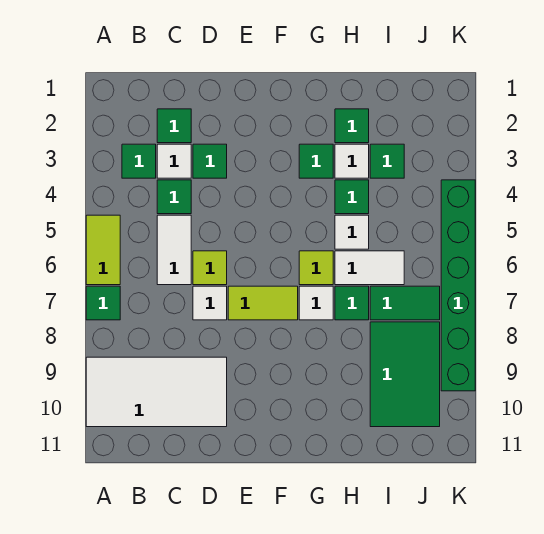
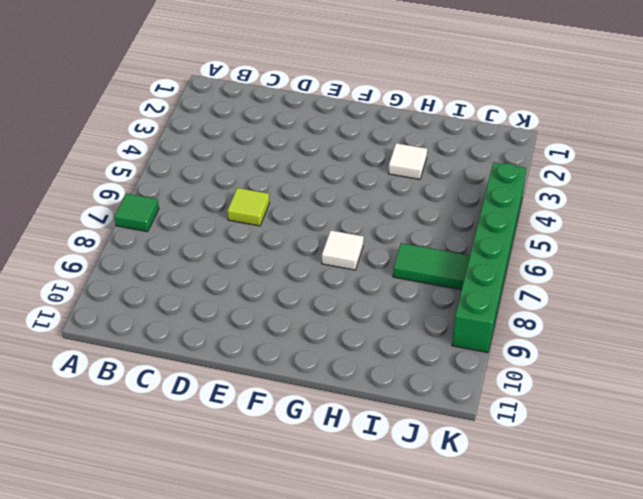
none -> lime 1x2 tile [86,215,120,285]
none -> white 2x4 tile [86,357,227,427]
none -> green 1x1 tile [122,144,156,178]

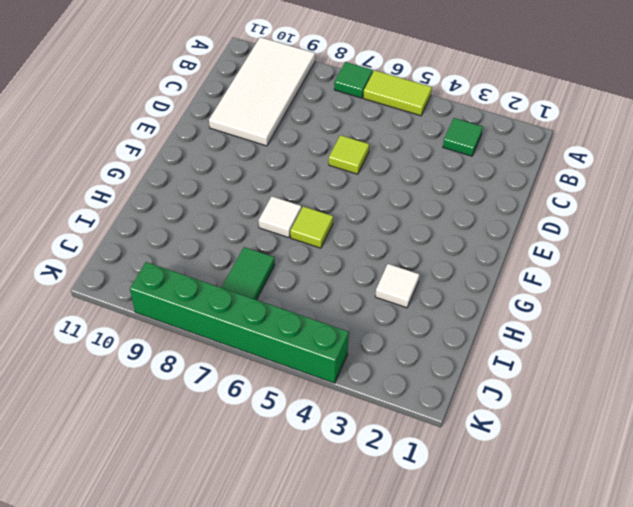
none -> green 1x1 tile [157,109,191,143]
none -> white 1x1 tile [157,144,191,178]
none -> green 1x1 tile [157,180,191,214]

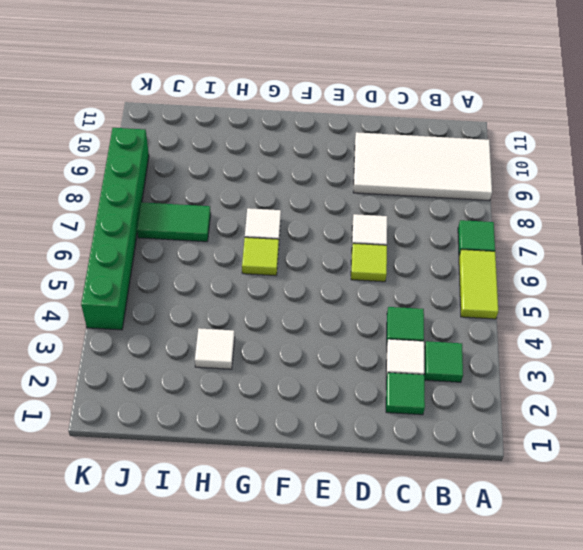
none -> white 1x2 tile [157,215,191,285]
none -> green 1x1 tile [193,144,227,178]
none -> lime 1x2 tile [228,286,298,320]

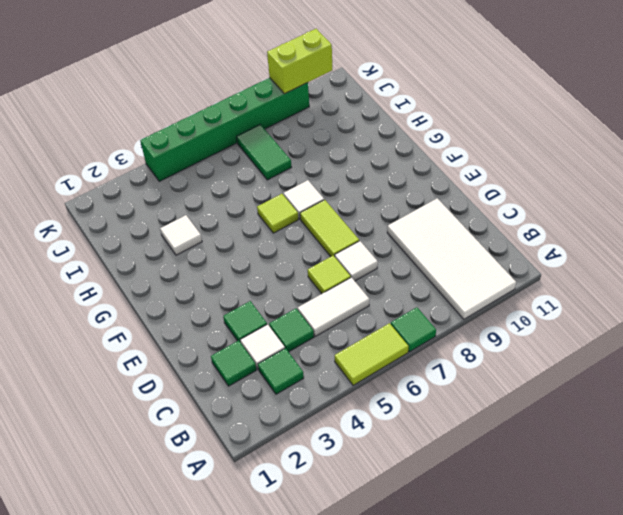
lime 1x2 brick [267,29,332,94] -> none
none -> green 1x1 tile [299,144,333,178]
none -> green 1x1 tile [335,109,369,143]
none -> green 1x1 tile [335,180,369,214]

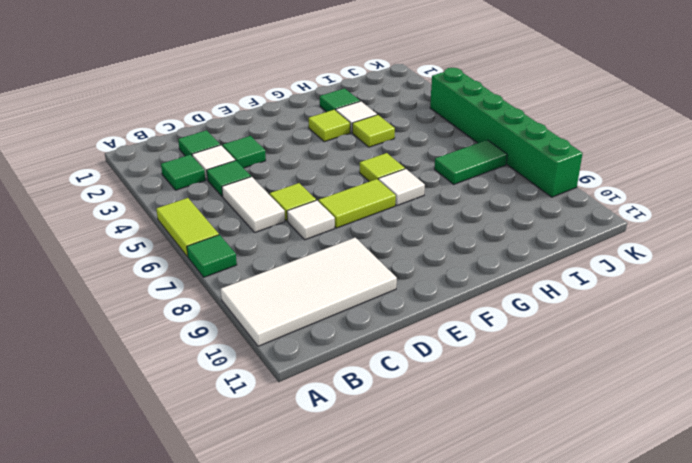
lime 1x1 tile [309,110,350,142] -> green 1x1 tile [299,144,333,178]
lime 1x1 tile [352,115,395,147] -> green 1x1 tile [335,180,369,214]
none -> white 1x1 tile [335,215,369,249]
none -> white 1x2 tile [335,251,404,285]
none -> green 1x1 tile [335,286,369,320]

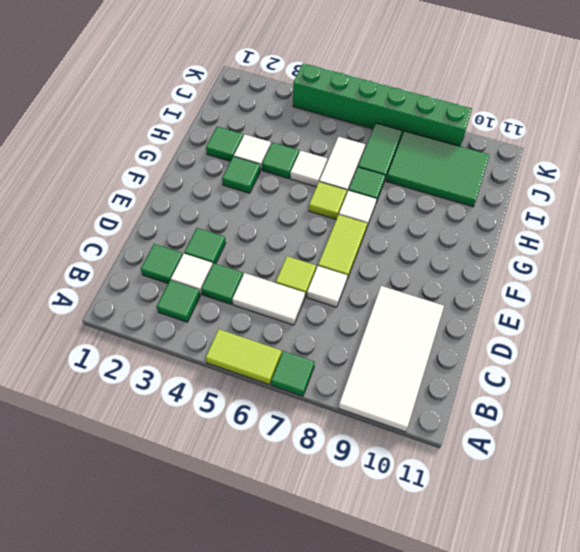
none -> green 1x1 tile [370,144,404,178]

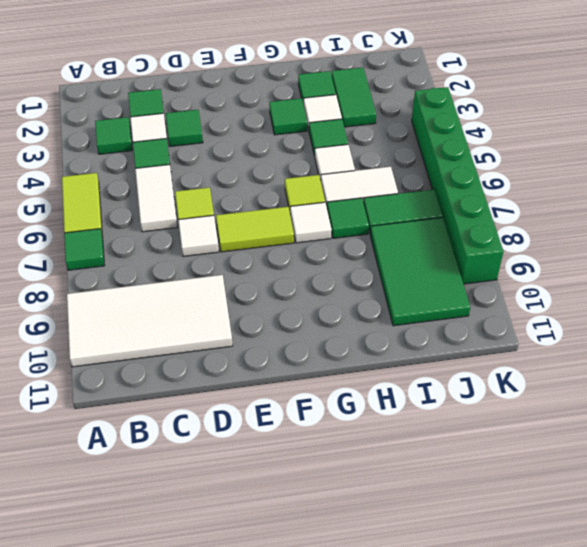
green 1x2 tile [332,68,376,127] -> green 1x1 tile [370,144,404,178]

